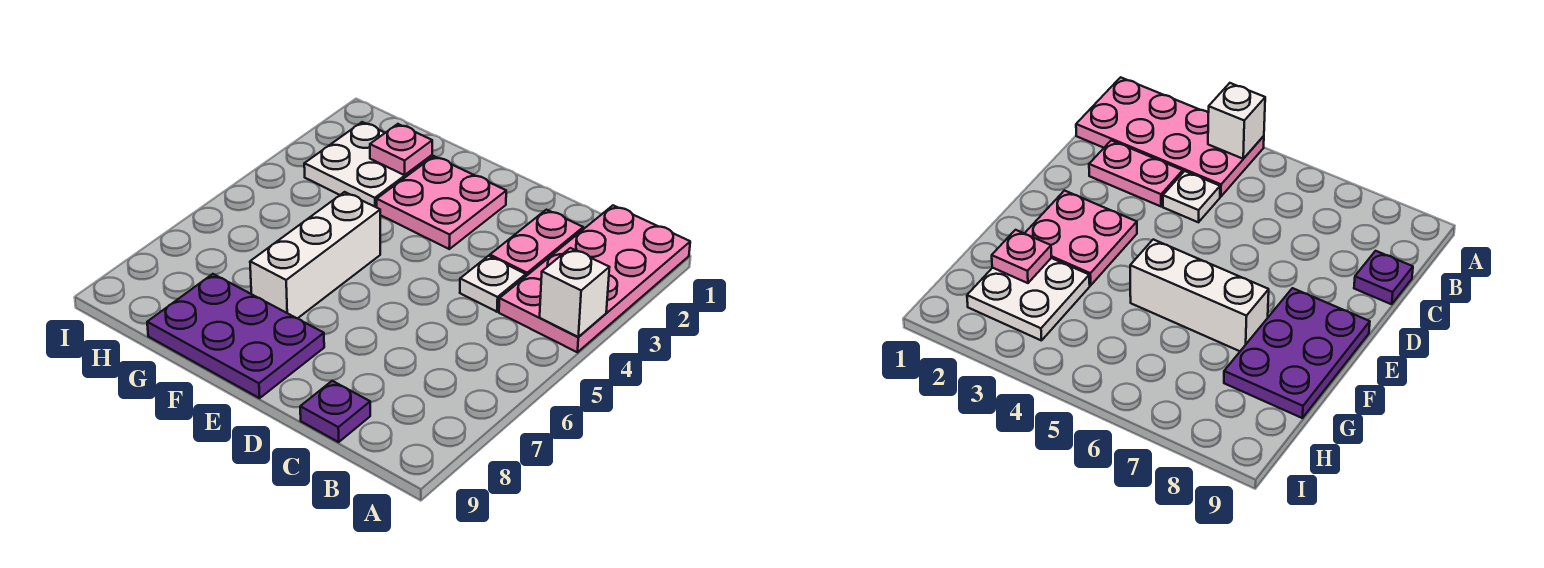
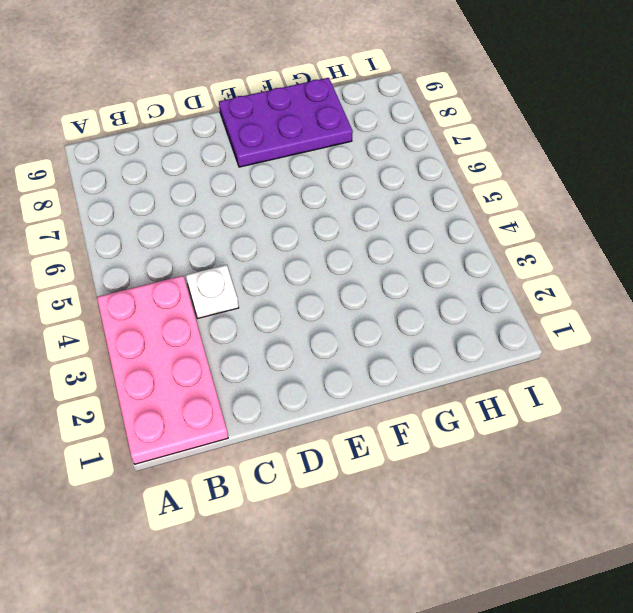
none -> pink 1x2 plate [490,210,583,276]
none -> purple 1x1 plate [300,381,370,442]

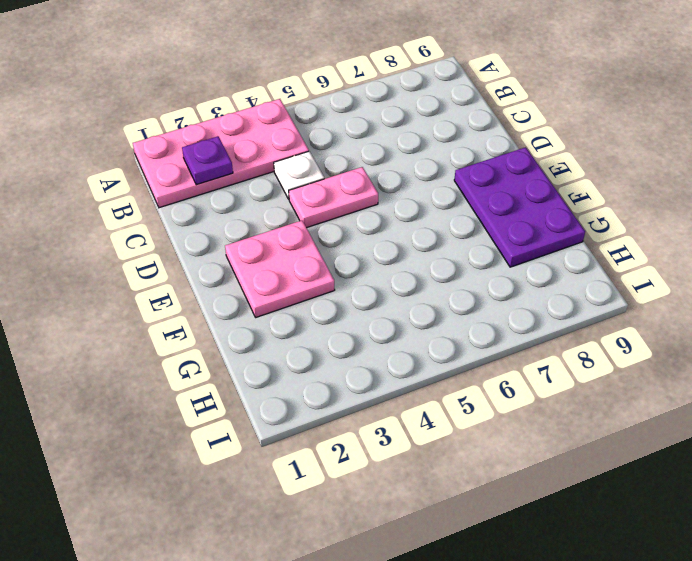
purple 1x1 plate [182,136,233,185] -> purple 1x1 plate moved to [300,381,370,442]
pink 1x2 plate [289,167,378,228] -> pink 1x2 plate moved to [490,210,583,276]
none -> white 1x3 brick [250,192,380,318]
none -> white 2x2 plate [304,122,432,207]

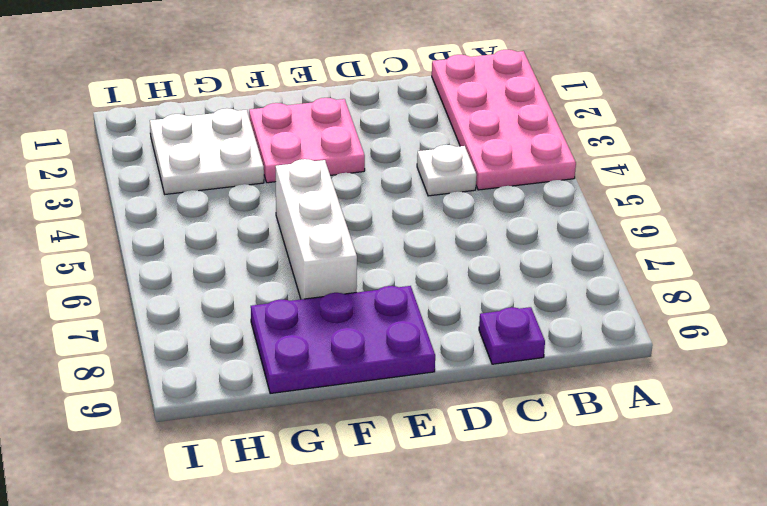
none -> pink 1x2 plate [490,210,583,276]
none -> white 1x1 brick [540,248,609,337]

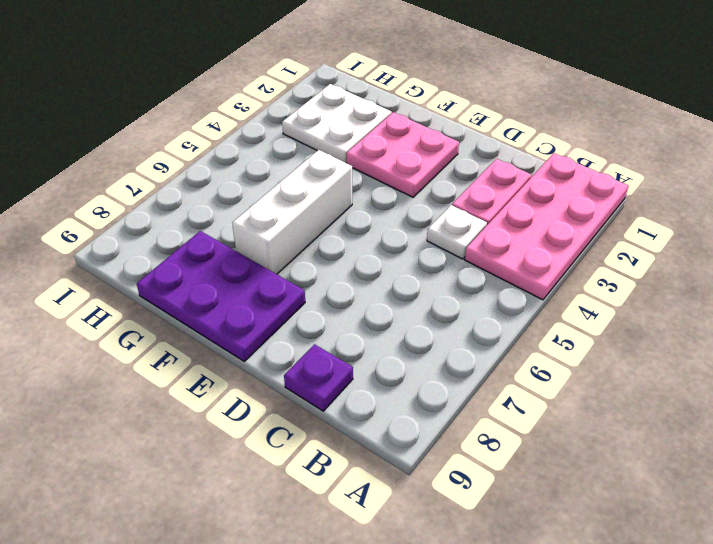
none -> white 1x1 brick [540,248,609,337]
none -> pink 1x1 plate [370,124,432,175]

